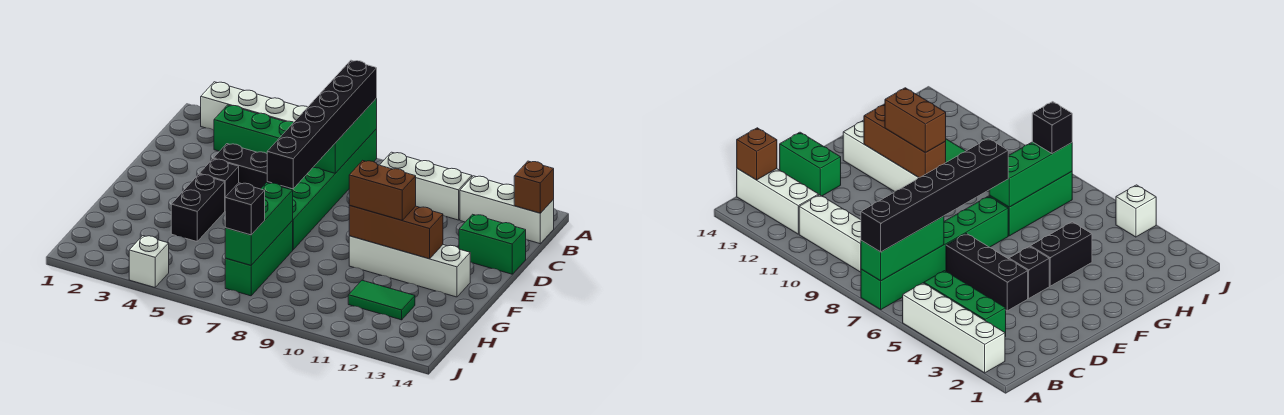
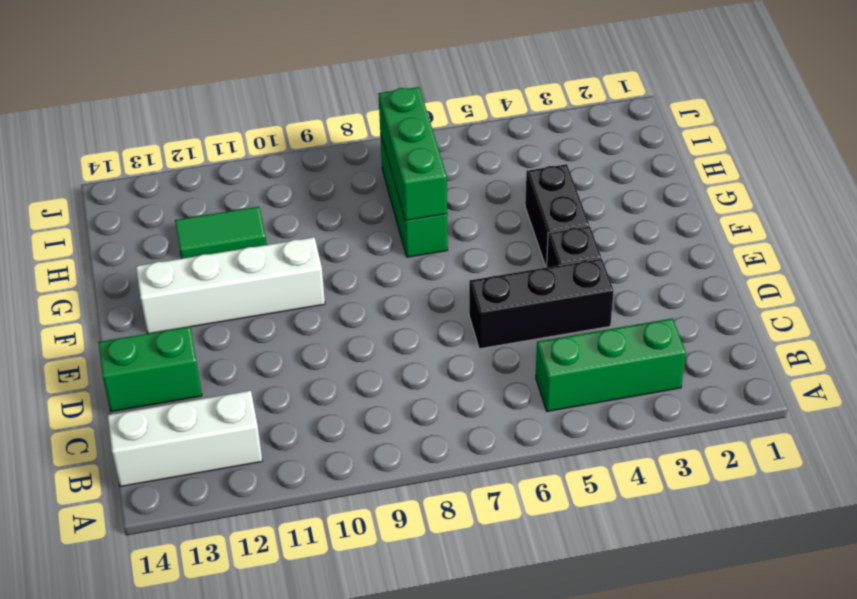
none -> white 1x4 brick [201,82,307,130]
none -> green 1x6 brick [289,129,377,250]
none -> white 1x3 brick [380,152,472,220]

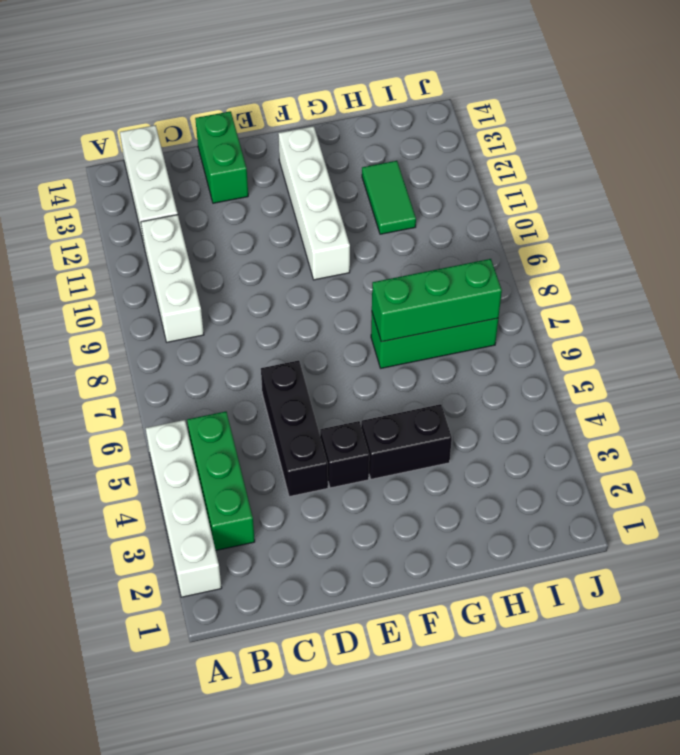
none -> green 1x6 brick [289,129,377,250]
none -> white 1x1 brick [129,236,169,287]
none -> green 1x3 brick [314,98,377,173]

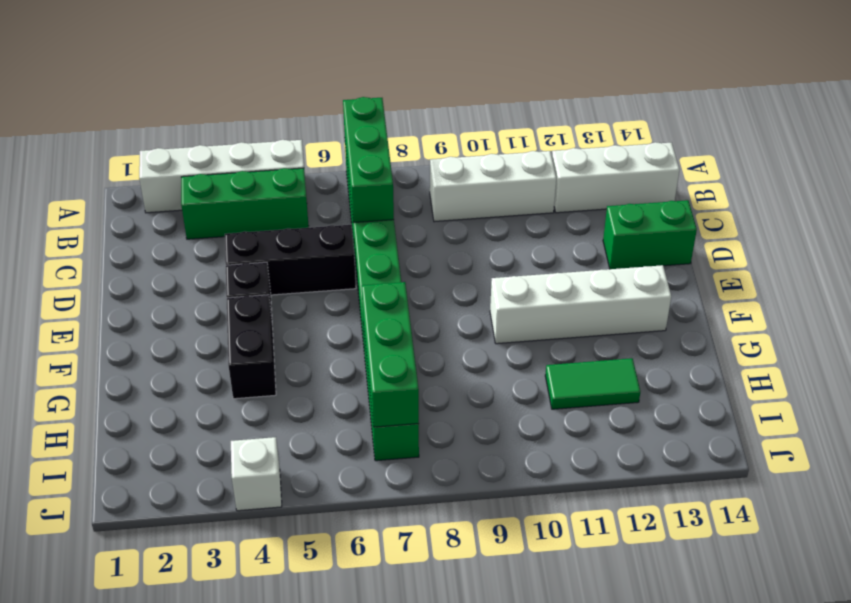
none -> brown 1x1 brick [514,161,554,213]
none -> brown 1x3 brick [349,206,443,259]
none -> black 1x6 brick [267,60,377,189]

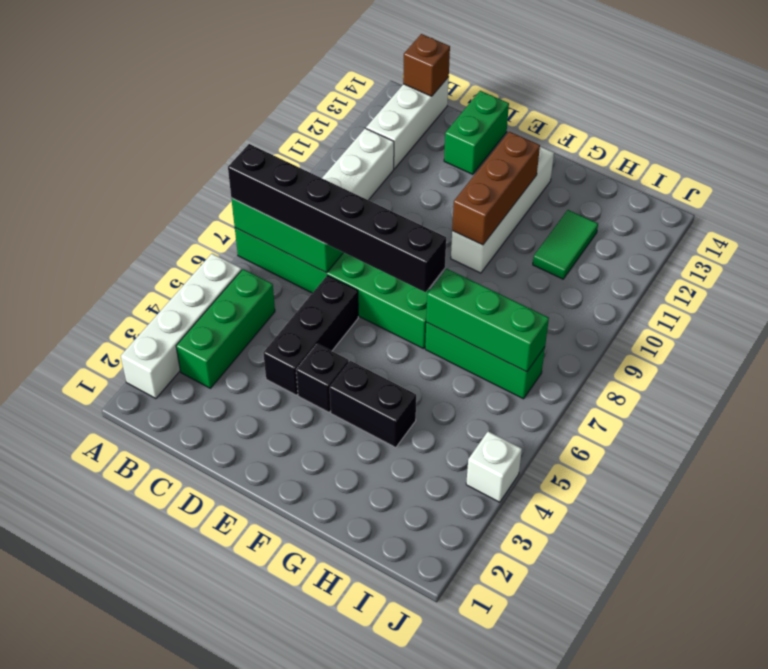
none -> brown 1x2 brick [349,160,416,220]
none -> black 1x1 brick [225,183,265,235]

